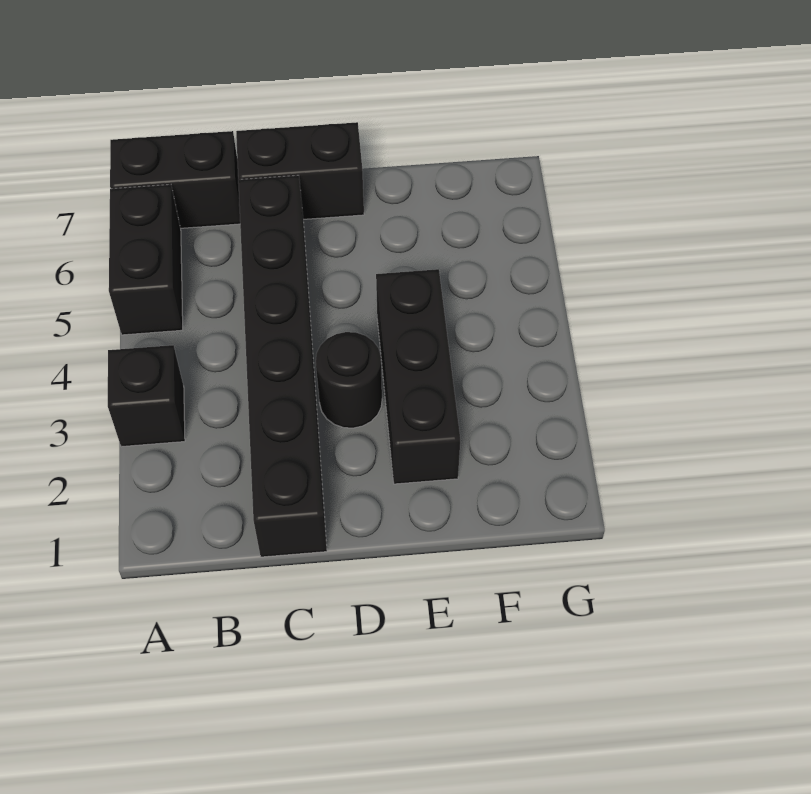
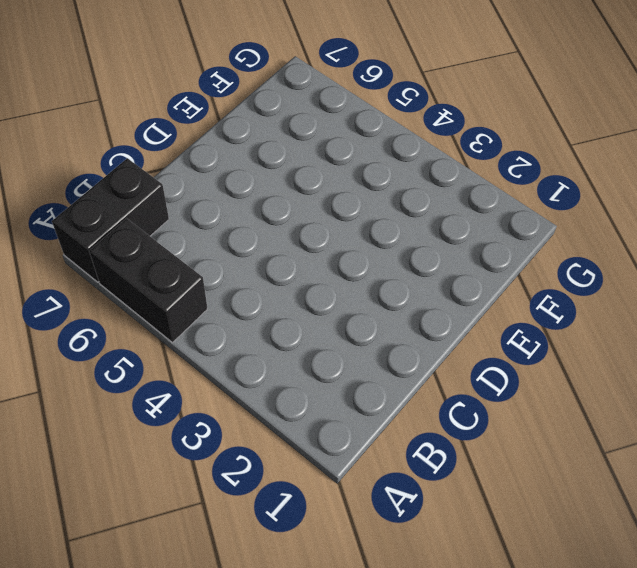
none -> black 1x1 brick [108,345,185,447]
none -> black 1x6 brick [238,175,327,557]

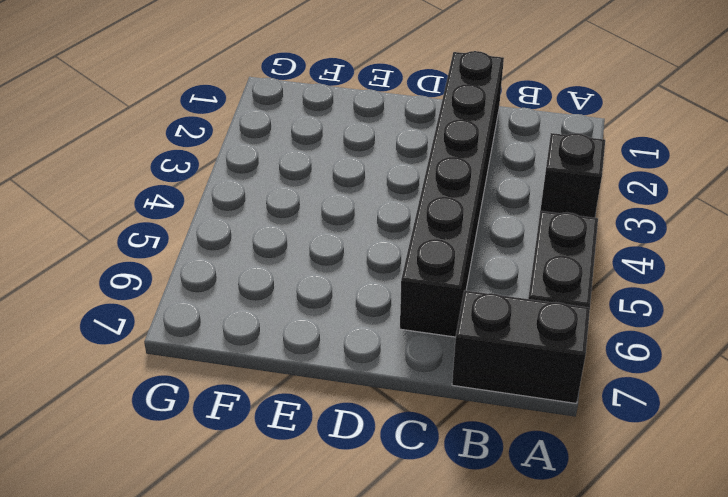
none -> black 1x2 brick [236,122,364,219]
none -> black 1x1 round brick [316,332,382,428]

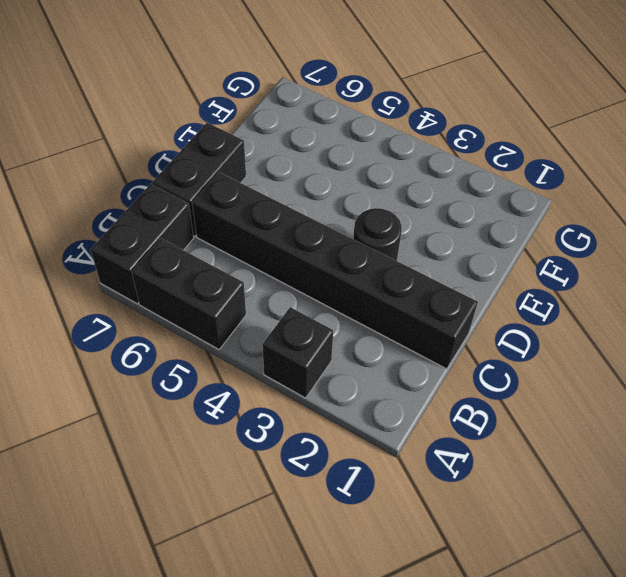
none -> black 1x3 brick [376,269,460,484]

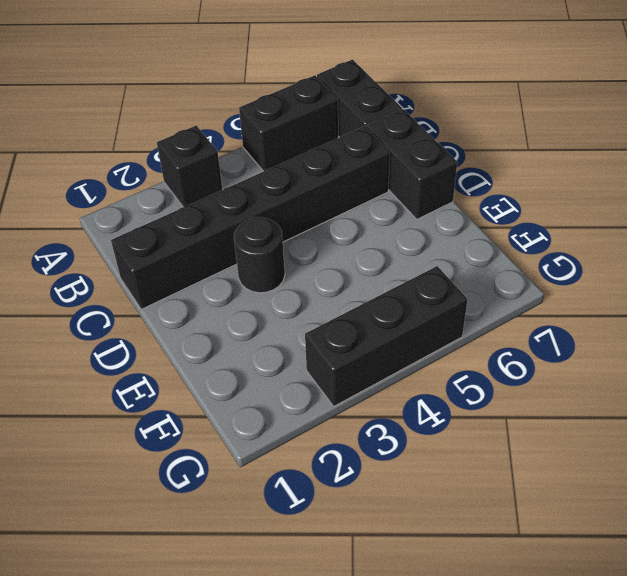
black 1x3 brick [305,266,468,406] -> black 1x3 brick moved to [376,269,460,484]

